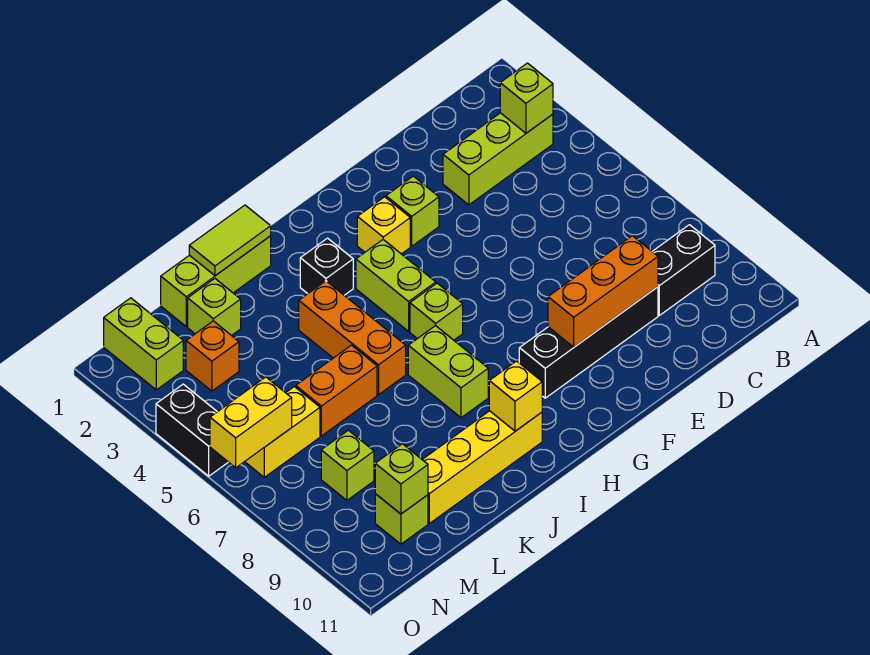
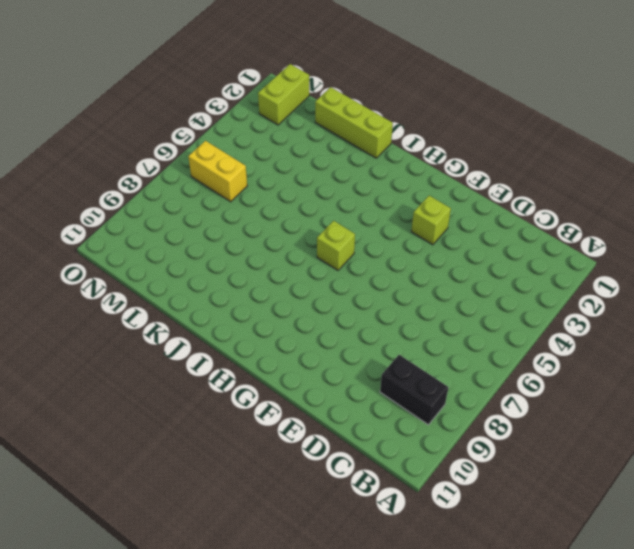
none -> lime 1x3 brick [443,113,553,205]
none -> black 1x4 brick [519,287,658,398]
none -> yellow 1x1 brick [357,197,410,254]

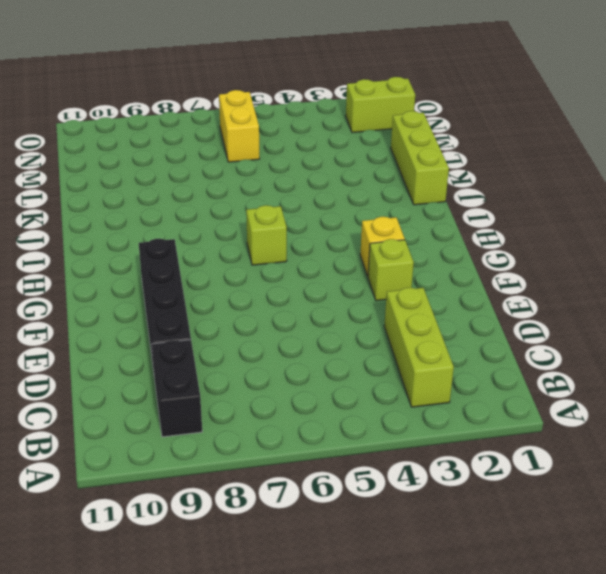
none -> lime 1x2 brick [356,240,436,331]
none -> black 1x1 brick [300,238,353,295]
none -> lime 1x2 brick [408,326,488,418]

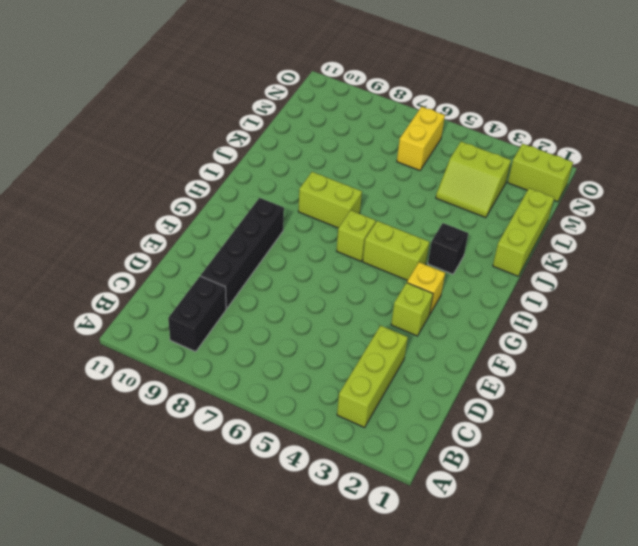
lime 2x2 slope [436,142,511,218] -> orange 1x1 brick [186,321,239,391]
none -> yellow 1x4 brick [422,411,542,523]
none -> orange 1x3 brick [299,281,406,395]
none -> orange 1x2 brick [296,345,377,436]

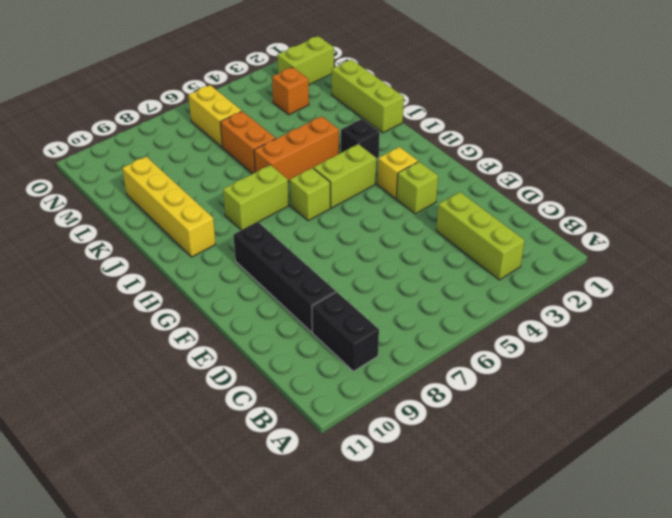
none -> lime 1x1 brick [188,279,241,336]
none -> lime 1x1 brick [321,430,374,500]
none -> lime 1x1 brick [375,494,428,544]

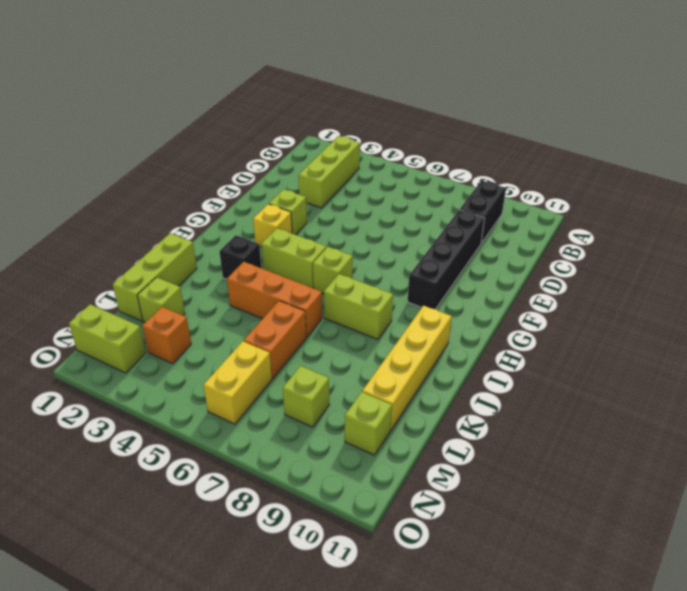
none -> black 1x2 brick [156,384,228,476]
none -> lime 1x1 brick [500,63,553,133]
none -> orange 1x3 brick [548,236,658,347]

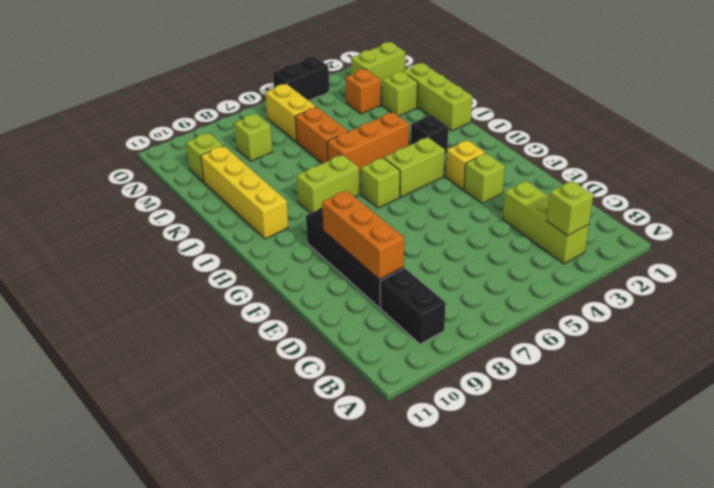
none -> yellow 1x1 brick [489,361,542,431]
none -> lime 1x2 tile [189,205,271,276]
none -> lime 1x1 brick [375,444,428,514]

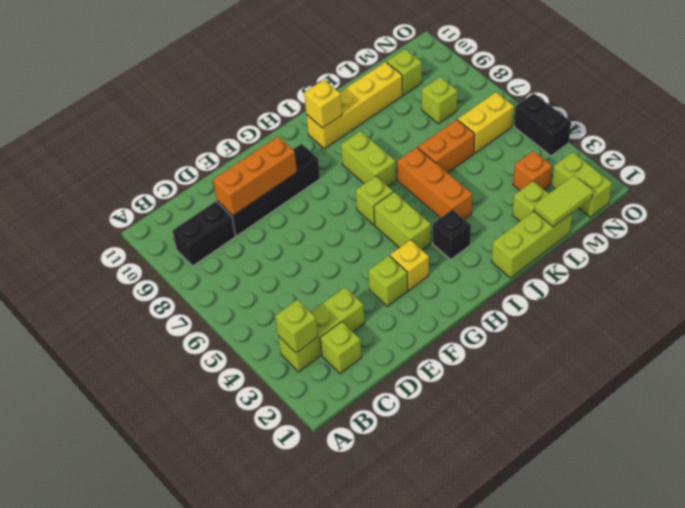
lime 1x1 brick [320,322,361,374] -> lime 1x1 brick moved to [375,444,428,514]
lime 1x2 tile [534,175,593,227] -> lime 1x2 tile moved to [189,205,271,276]
none -> yellow 1x2 brick [210,377,292,468]

